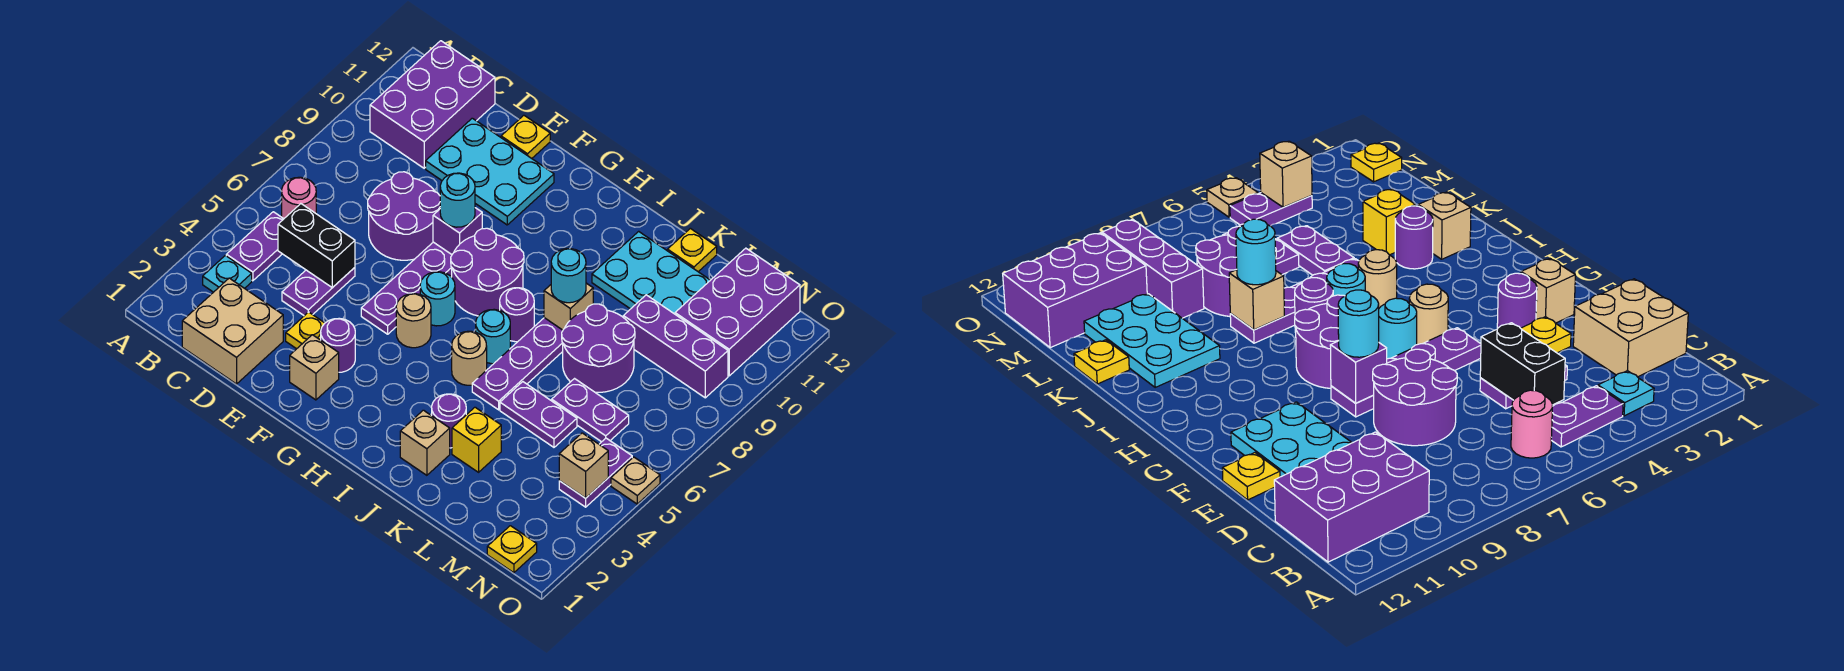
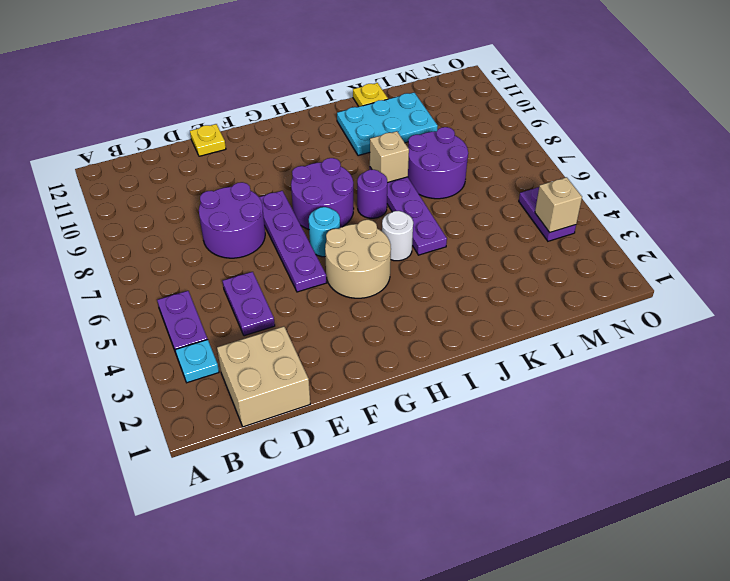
tan 2x2 round brick [325,220,391,298] -> tan 1x1 round brick [396,294,431,348]
white 1x1 round brick [382,211,413,261] -> tan 1x1 round brick [452,331,487,385]
none -> pink 1x1 round brick [282,177,316,219]
none -> purple 2x3 brick [370,41,495,168]
none -> cyan 2x3 plate [426,118,554,225]
none -> yellow 1x1 plate [286,312,325,349]

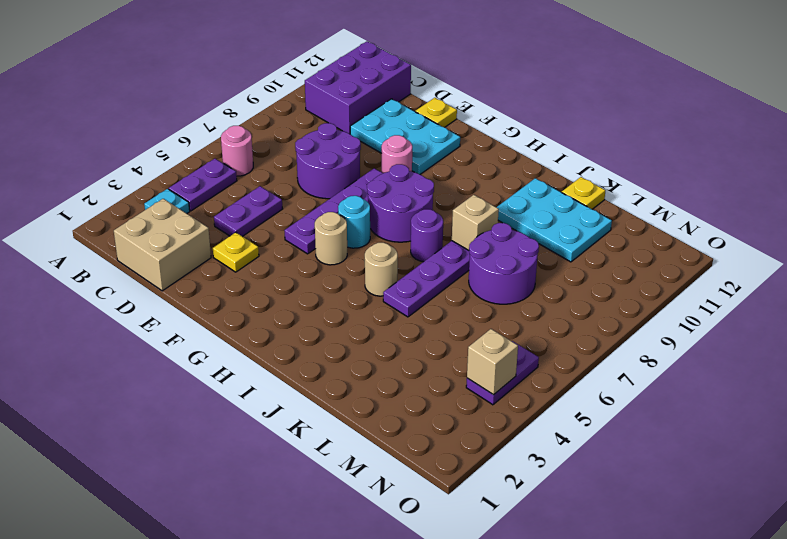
pink 1x1 round brick [382,135,412,173] -> none
none -> tan 1x1 brick [290,335,339,400]
none -> purple 1x1 round brick [321,318,355,372]
none -> cyan 1x1 round brick [476,309,510,364]
none -> tan 1x1 brick [400,410,450,475]

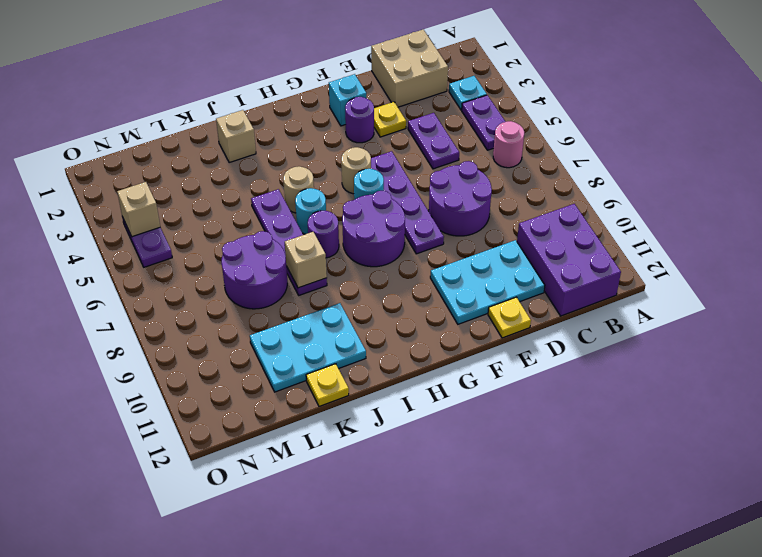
cyan 1x1 brick [329,74,366,126] -> tan 1x1 brick [290,335,339,400]
none -> purple 1x1 round brick [432,394,466,448]
none -> yellow 1x1 brick [452,407,501,472]
none -> purple 1x2 plate [500,382,577,447]
none -> purple 1x2 plate [552,379,629,442]

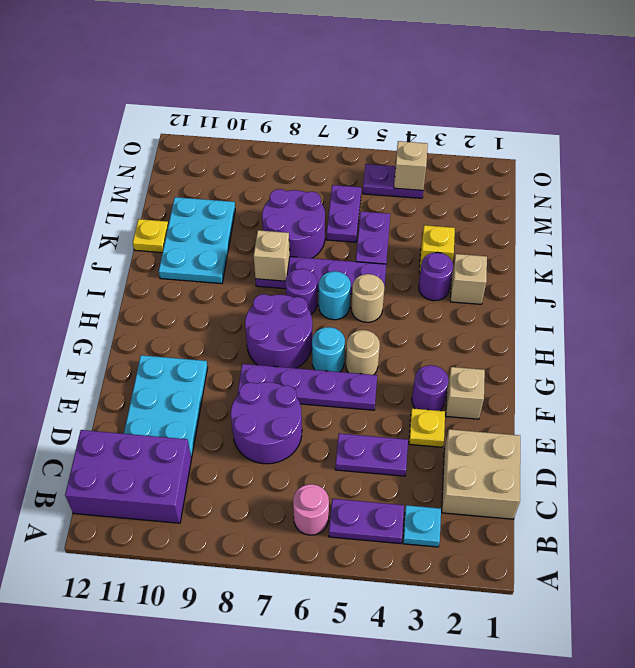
none -> yellow 1x1 plate [501,115,550,158]
none -> purple 1x3 brick [623,295,728,398]
none -> purple 2x3 brick [675,248,800,376]
none -> yellow 1x1 plate [487,526,537,573]

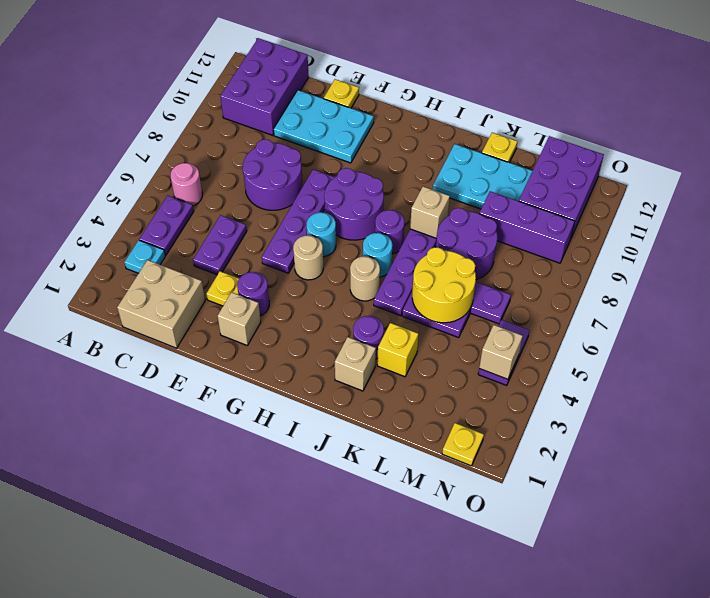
yellow 2x2 round brick [412,247,476,323] -> none
none -> tan 1x1 plate [611,457,660,504]
none -> black 1x2 brick [278,204,355,288]
none -> purple 1x1 brick [433,208,482,254]
none -> cyan 1x1 round brick [440,173,475,227]

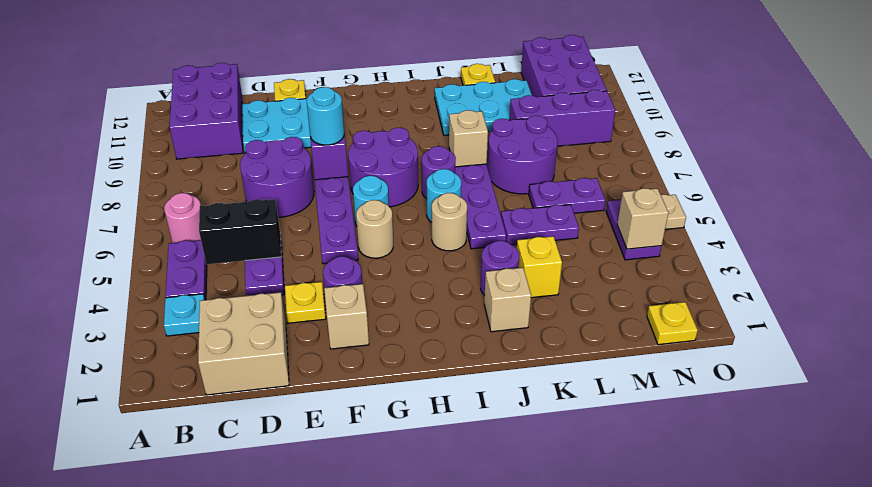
none -> cyan 1x1 round brick [551,249,586,303]

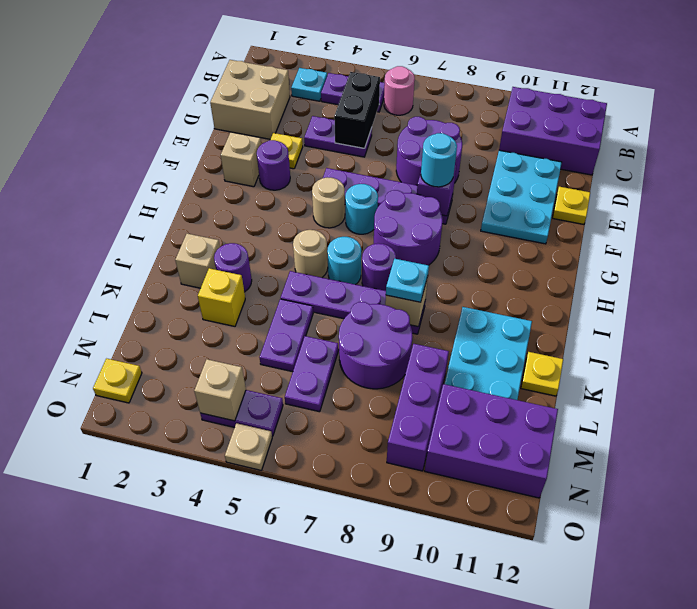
cyan 1x1 plate [386,259,429,302] -> cyan 1x1 round brick [551,249,586,303]

